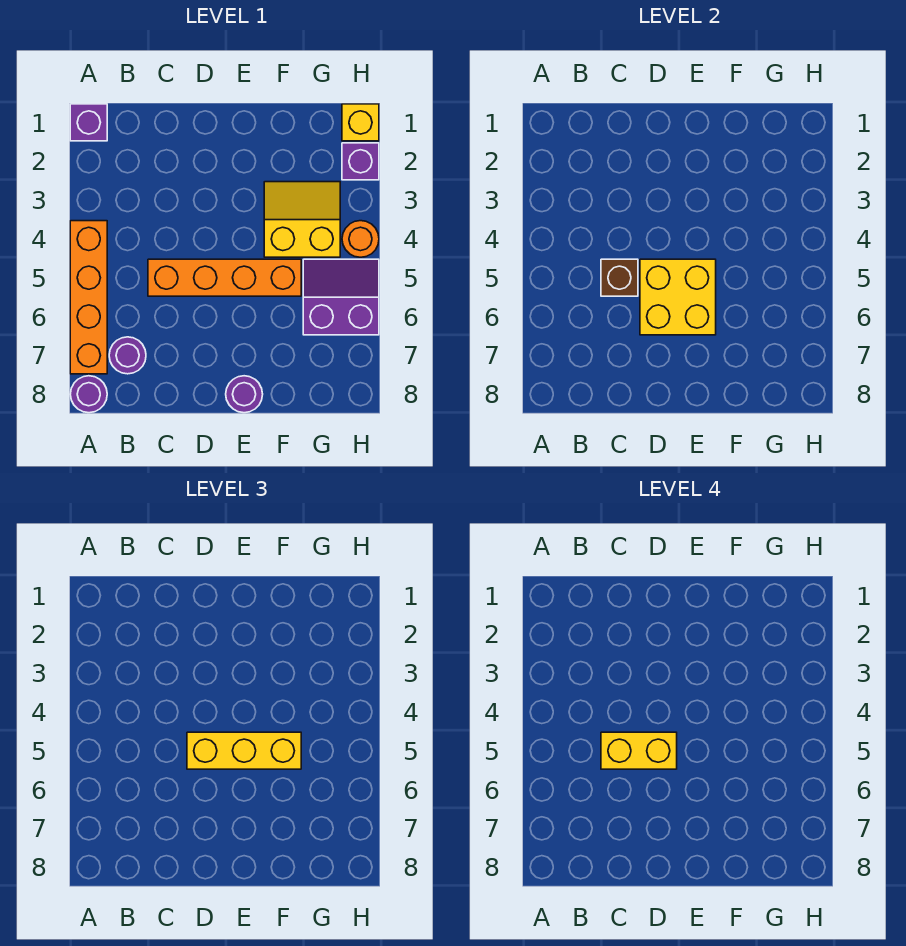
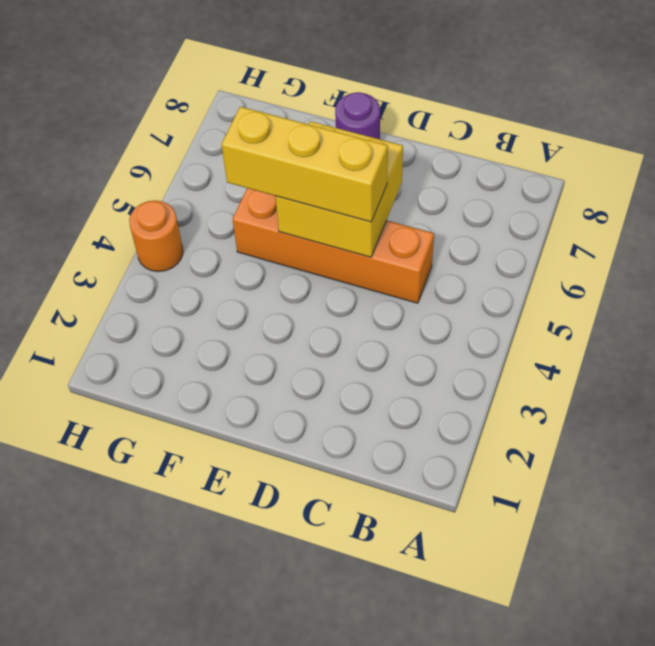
none -> purple 1x1 brick [70,104,107,141]
none -> orange 1x4 brick [70,221,107,374]
none -> purple 1x1 round brick [70,376,107,413]

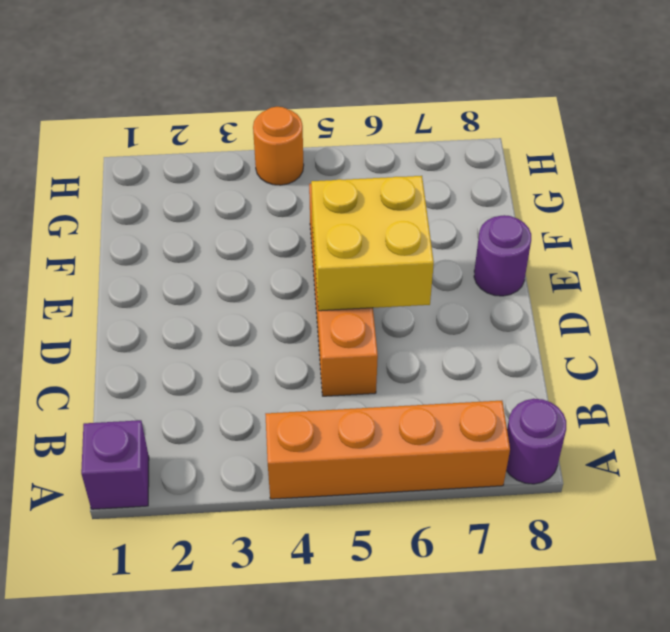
none -> purple 1x1 round brick [109,337,146,374]
none -> yellow 2x2 slope [264,182,340,257]
none -> purple 2x2 slope [303,259,379,335]

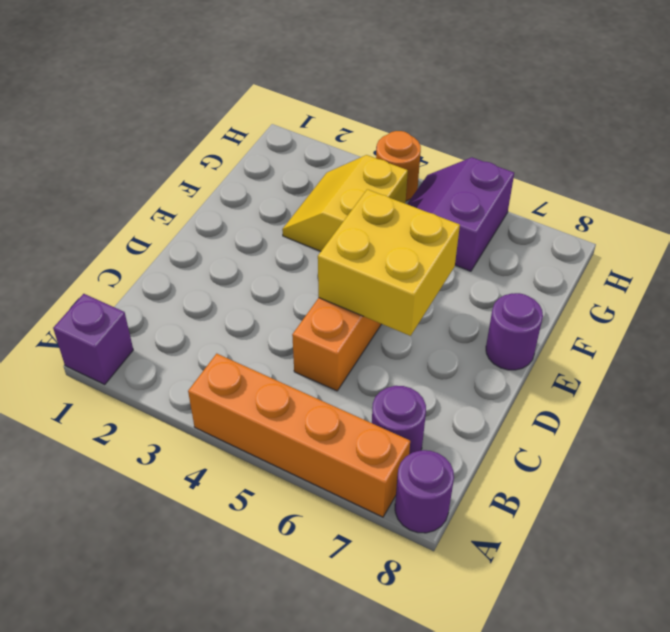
none -> yellow 1x1 brick [342,104,379,141]
none -> purple 1x1 brick [342,143,379,180]
none -> brown 1x1 brick [601,259,638,296]

